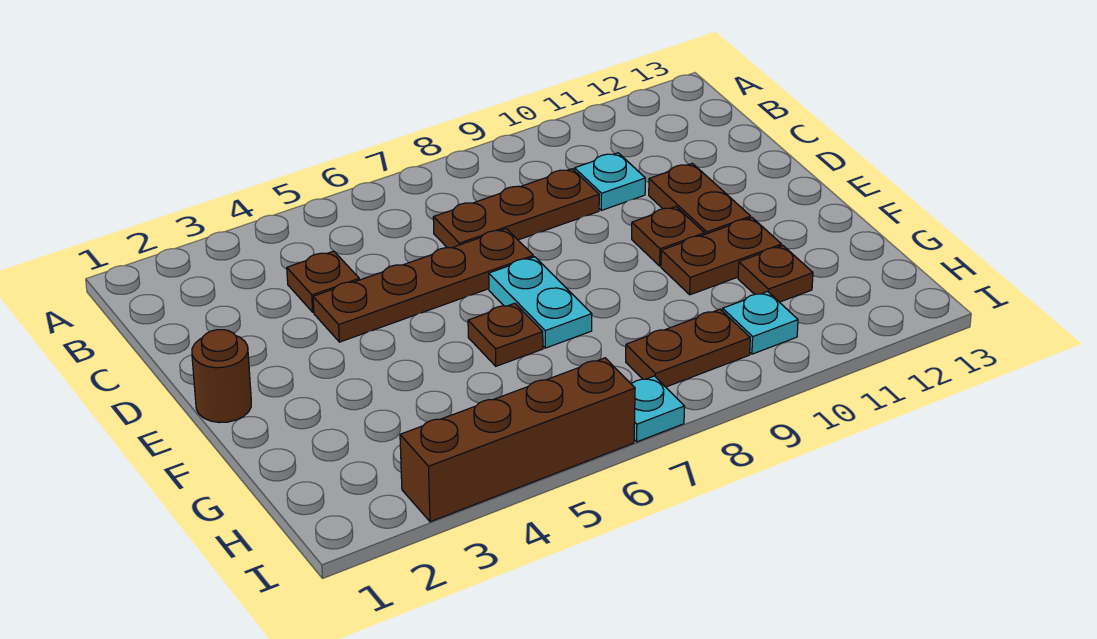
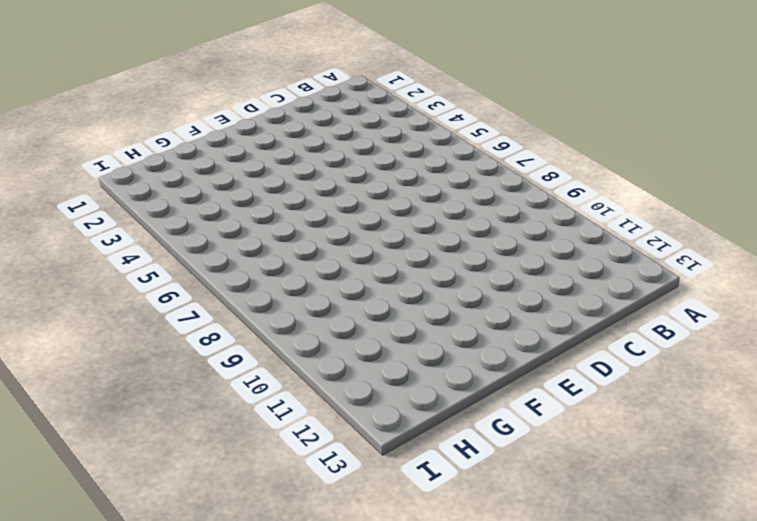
none -> brown 1x1 plate [287,251,359,312]
none -> brown 1x3 plate [433,169,599,248]
none -> cyan 1x1 plate [575,153,645,210]

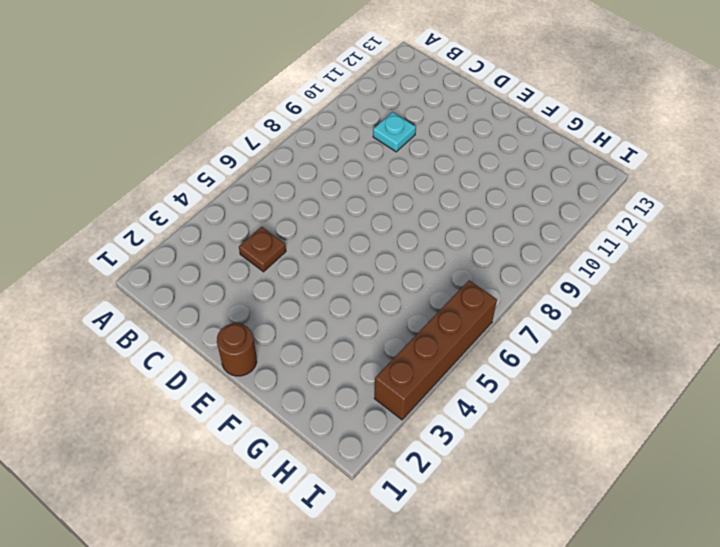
none -> brown 1x3 plate [433,169,599,248]
none -> brown 1x4 plate [313,229,533,342]
none -> brown 1x2 plate [649,163,751,235]

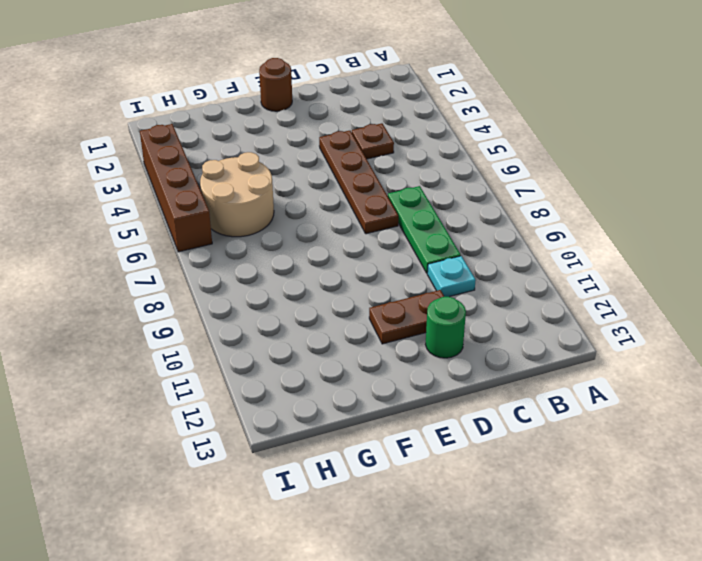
green 1x3 plate [388,186,461,273] -> brown 1x3 plate [433,169,599,248]
green 1x1 round brick [426,297,466,358] -> none
tan 2x2 round brick [200,152,274,237] -> none
none -> cyan 1x2 plate [489,257,592,348]
none -> brown 1x1 plate [632,207,705,266]
none -> brown 1x1 plate [468,303,543,366]

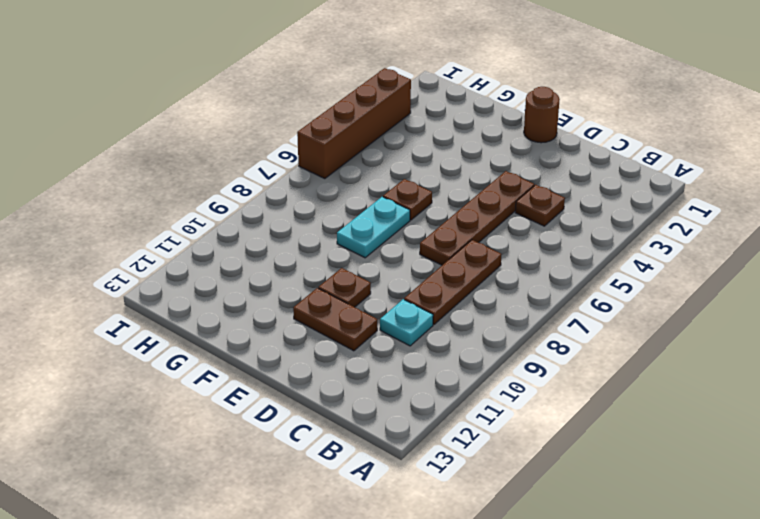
cyan 1x2 plate [337,197,410,258] -> cyan 1x2 plate turned to [489,257,592,348]
none -> brown 1x2 plate [661,218,782,295]
none -> brown 1x1 plate [738,246,813,302]
none -> brown 1x2 plate [626,309,750,387]

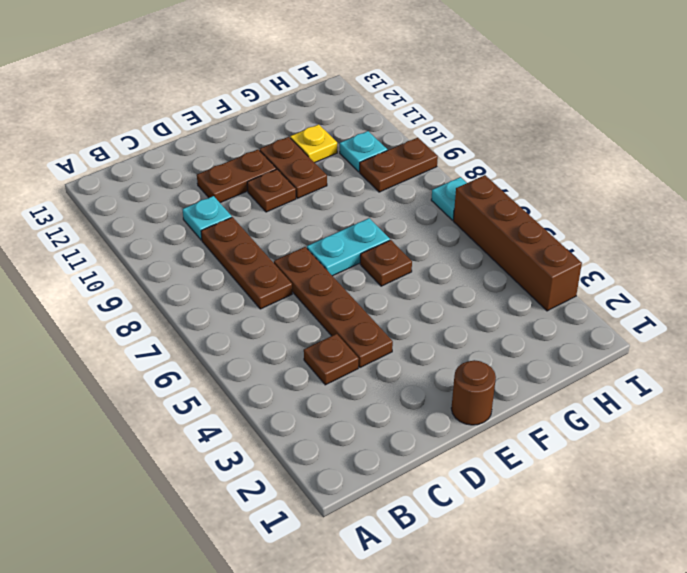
yellow 1x1 plate [290,124,337,163] -> brown 1x1 plate [738,246,813,302]
brown 1x2 plate [360,138,438,192] -> brown 1x2 plate turned to [626,309,750,387]

